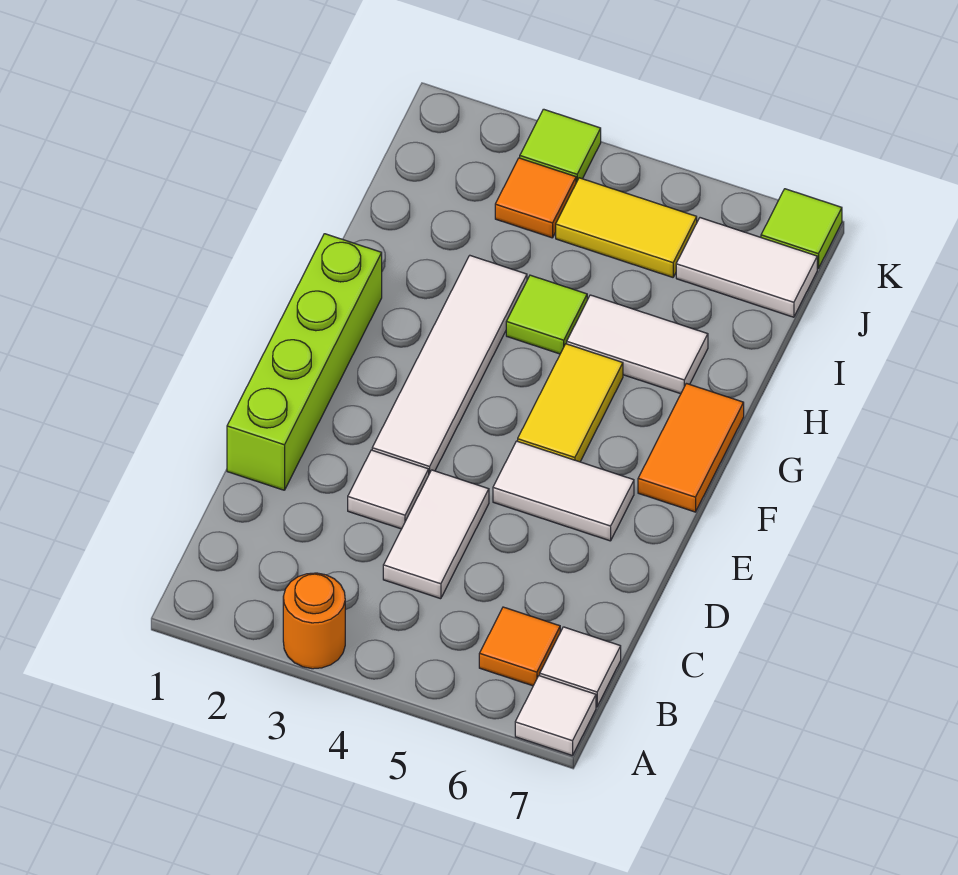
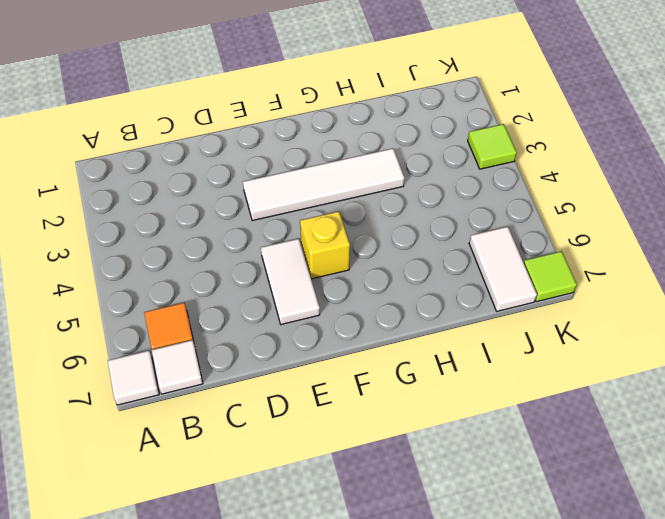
yellow 1x1 brick [300,211,350,279] -> yellow 1x2 tile [518,344,623,462]
none -> orange 1x1 round brick [283,573,345,669]
none -> white 1x2 tile [383,470,489,599]
none -> lime 1x4 brick [227,234,382,490]

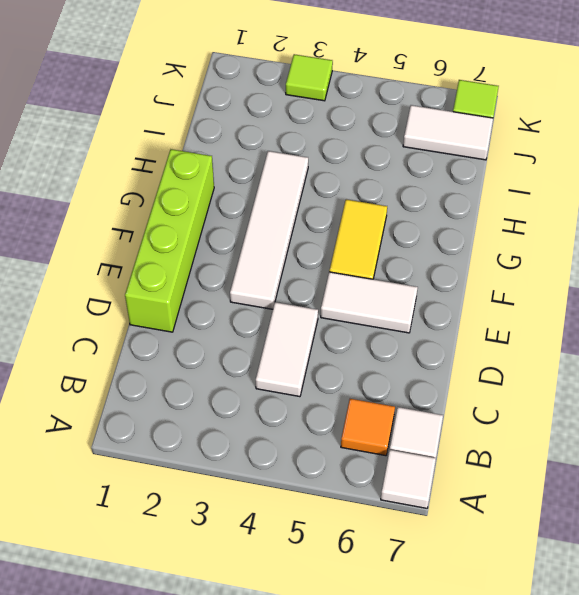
none -> orange 1x1 round brick [283,573,345,669]
none -> white 1x1 tile [348,450,429,529]
none -> orange 1x2 tile [638,383,744,512]

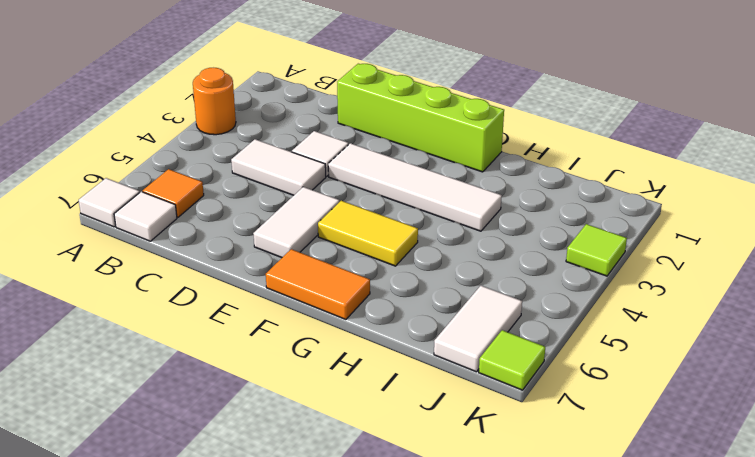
none -> lime 1x1 tile [506,275,587,354]
none -> white 1x2 tile [567,295,708,394]
none -> orange 1x1 tile [495,158,576,238]

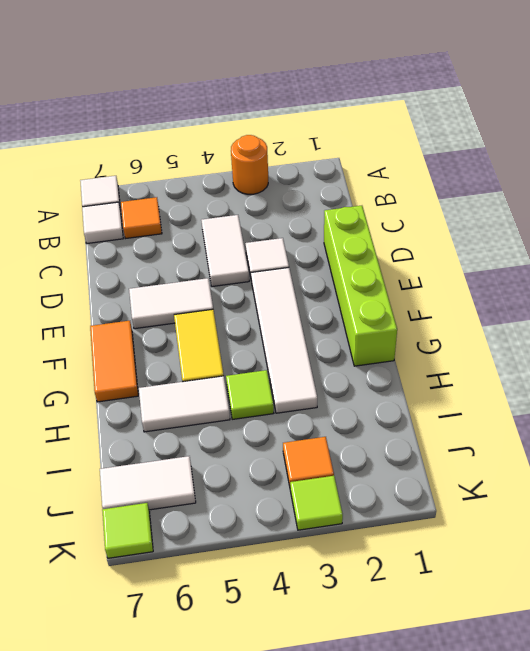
none -> yellow 1x2 tile [556,178,697,277]

